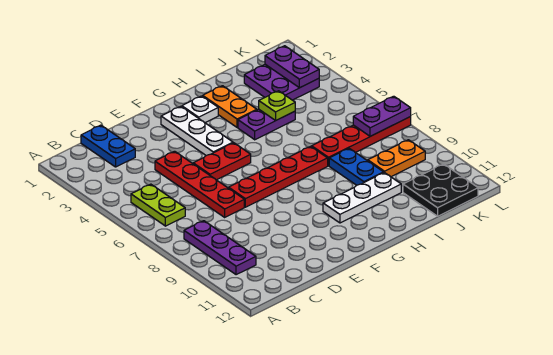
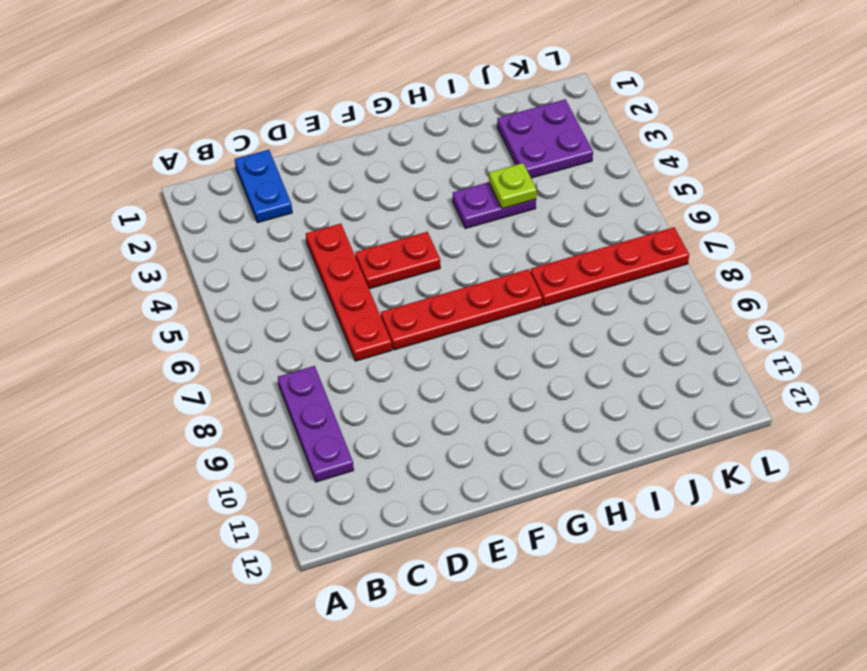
none -> lime 1x2 plate [131,184,185,226]
none -> white 1x3 plate [161,106,233,155]
none -> white 1x1 plate [182,96,218,123]

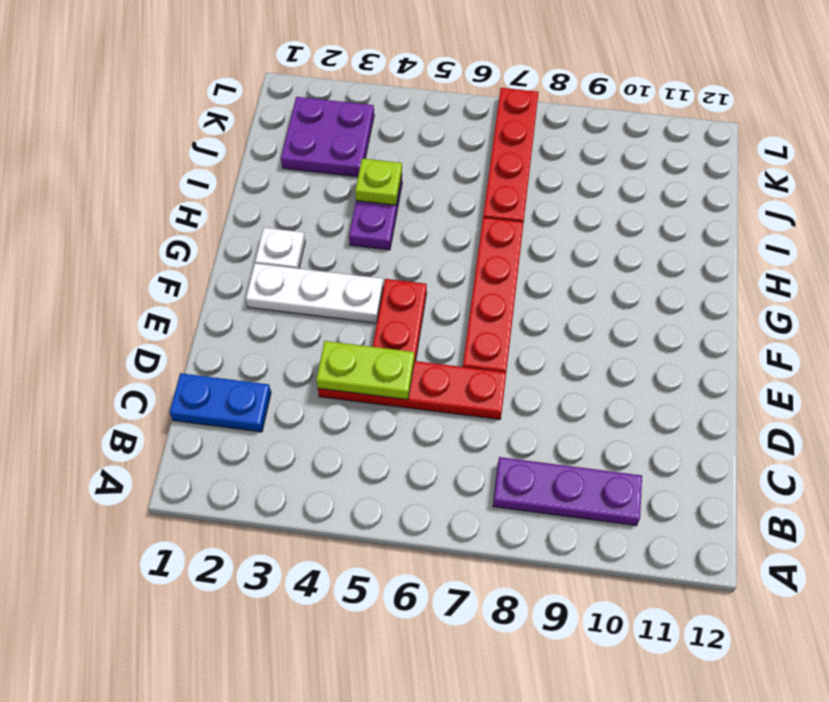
lime 1x2 plate [316,341,414,400] -> lime 1x2 plate moved to [131,184,185,226]
none -> white 1x3 plate [323,173,401,223]
none -> orange 1x2 plate [203,86,257,128]
none -> blue 1x2 plate [329,148,384,185]

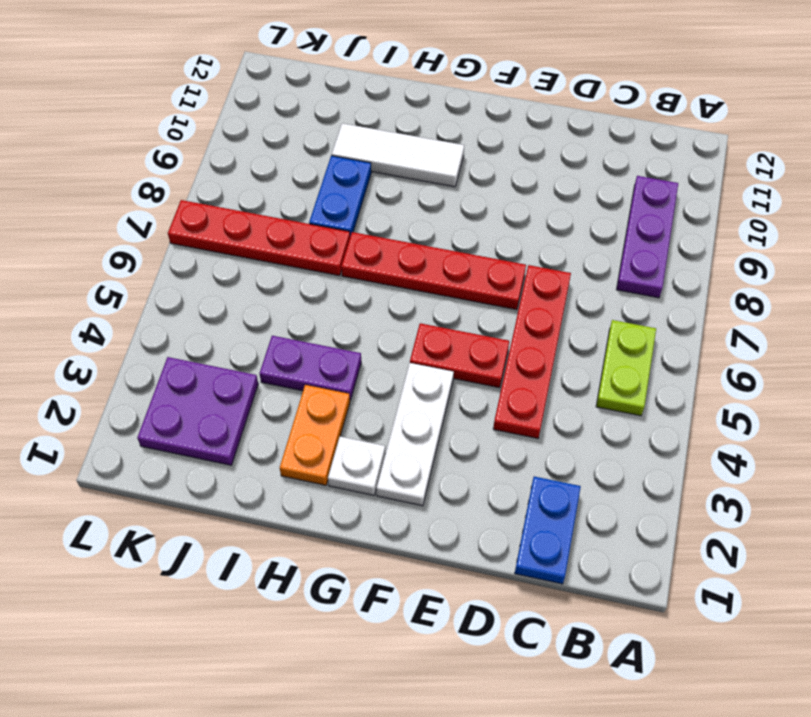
white 1x3 tile [332,123,464,187] -> white 1x3 plate [323,173,401,223]
none -> orange 1x2 plate [368,140,425,177]
none -> black 2x2 plate [403,164,478,216]
none -> lime 1x1 plate [259,91,295,121]

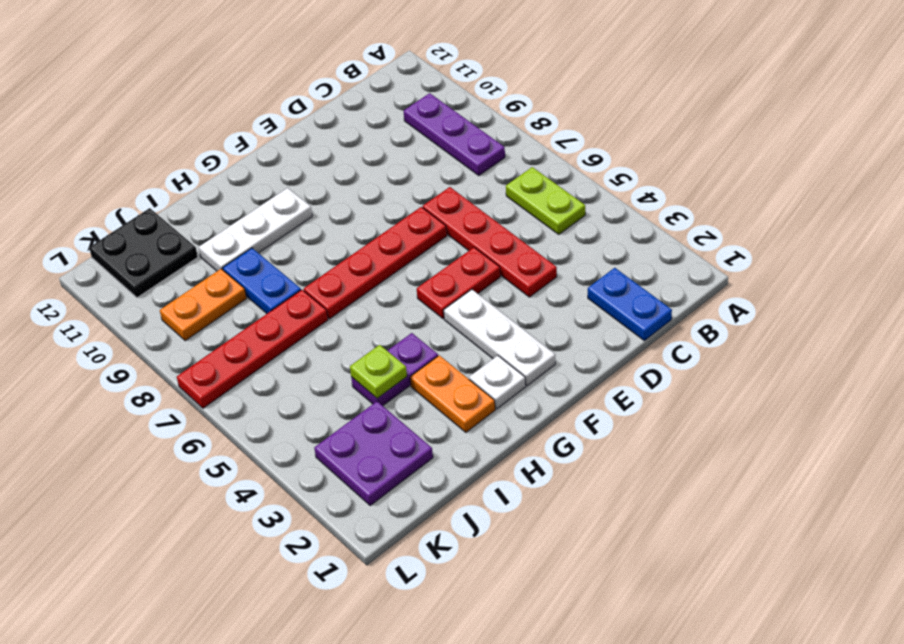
none -> purple 1x2 plate [265,46,319,88]
none -> purple 1x2 plate [353,96,411,136]

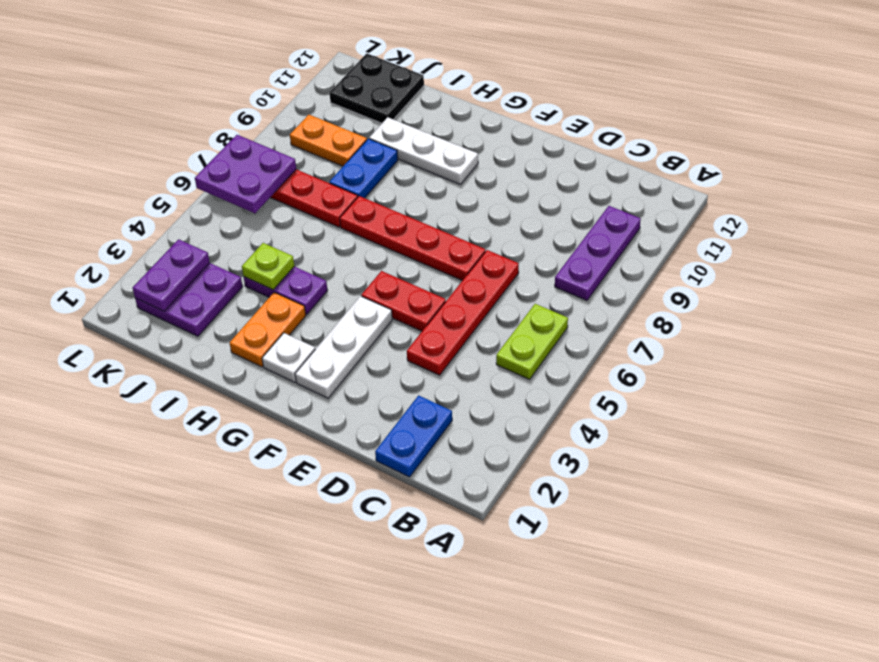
purple 2x2 plate [195,135,296,213] -> purple 1x2 plate [353,96,411,136]

